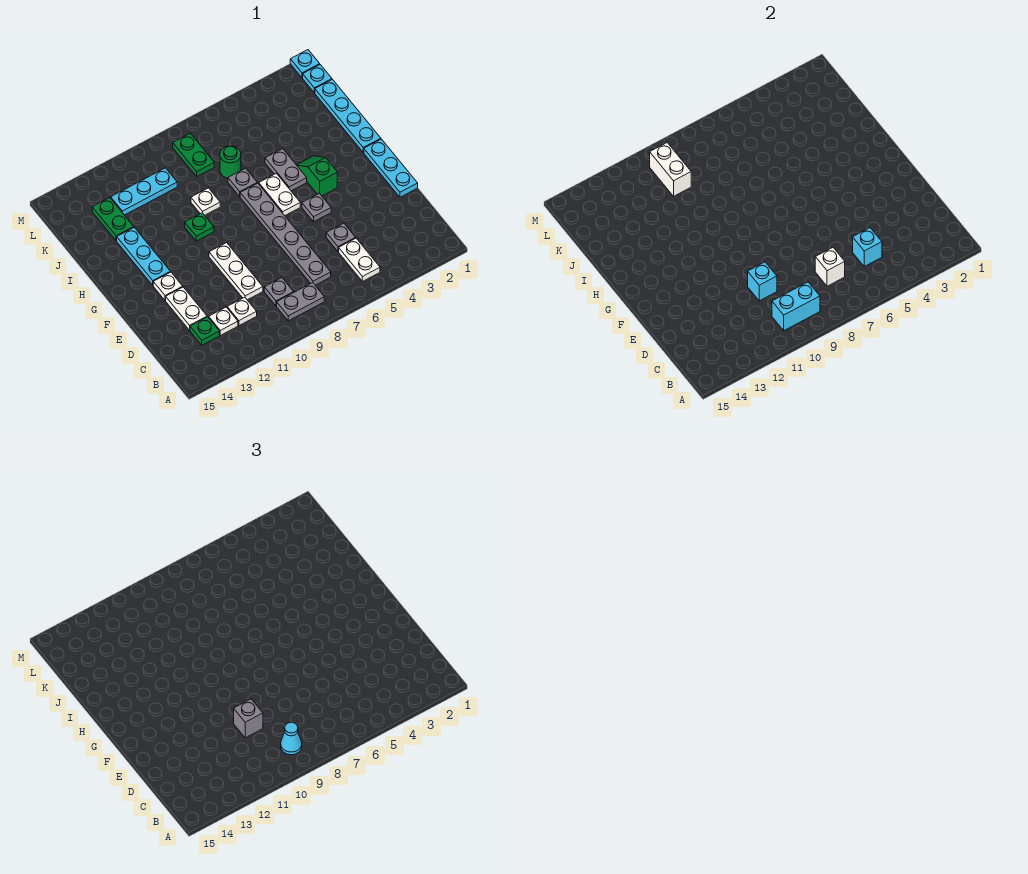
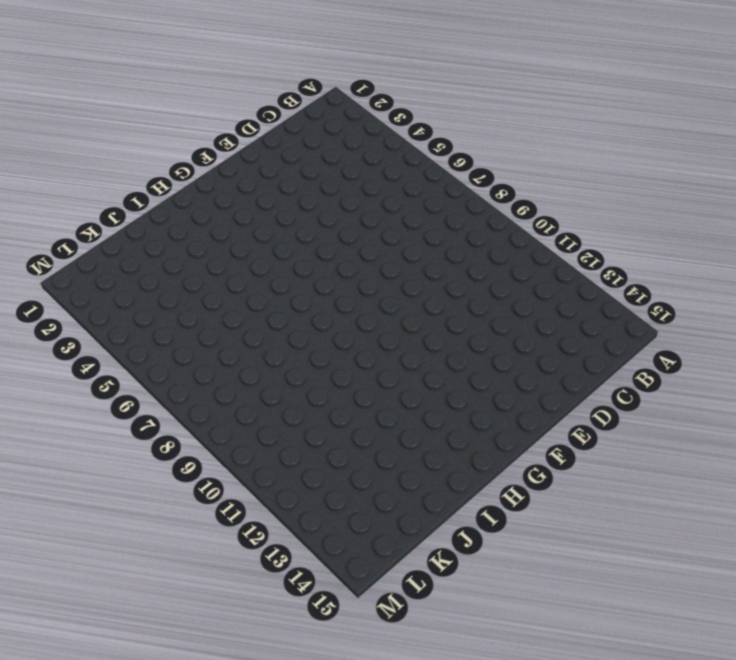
none -> white 1x2 plate [339,238,380,282]
none -> grey 1x2 plate [277,283,324,321]
none -> grey 1x6 plate [240,183,331,285]
none -> grey 1x1 plate [264,278,294,306]

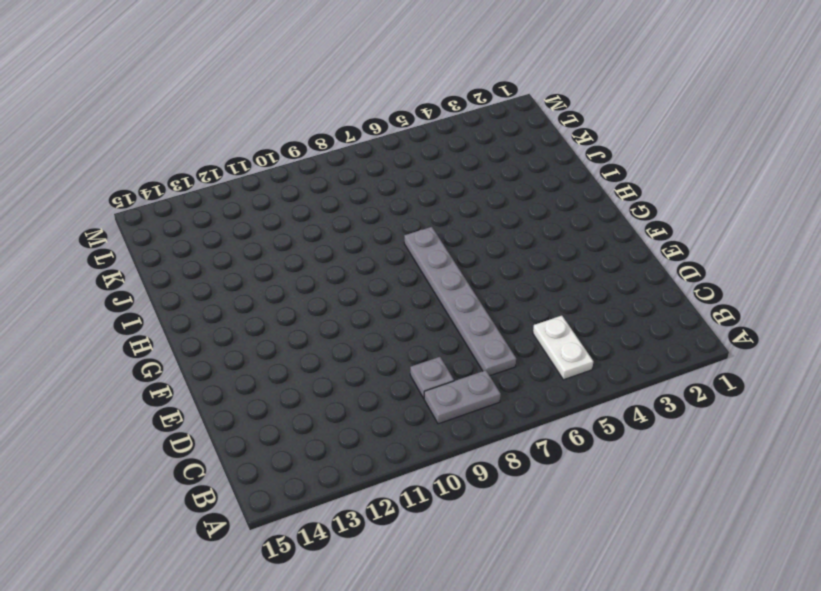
none -> white 1x1 plate [227,297,257,326]
none -> white 1x1 plate [209,307,238,335]
none -> green 1x1 plate [190,317,219,345]
none -> grey 1x1 plate [326,223,356,252]

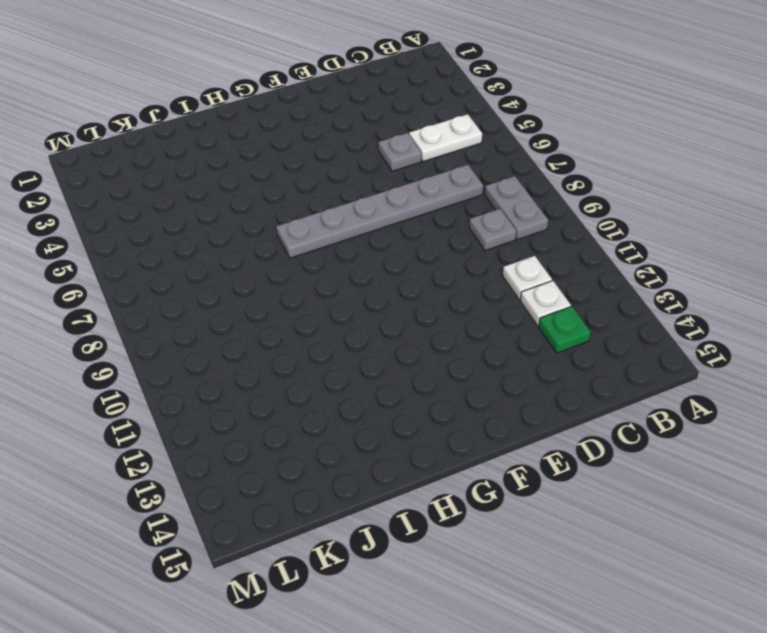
none -> white 1x3 plate [209,243,263,300]
none -> white 1x2 plate [166,287,207,330]
none -> cyan 1x3 plate [364,139,418,197]
none -> grey 1x1 plate [302,193,331,222]

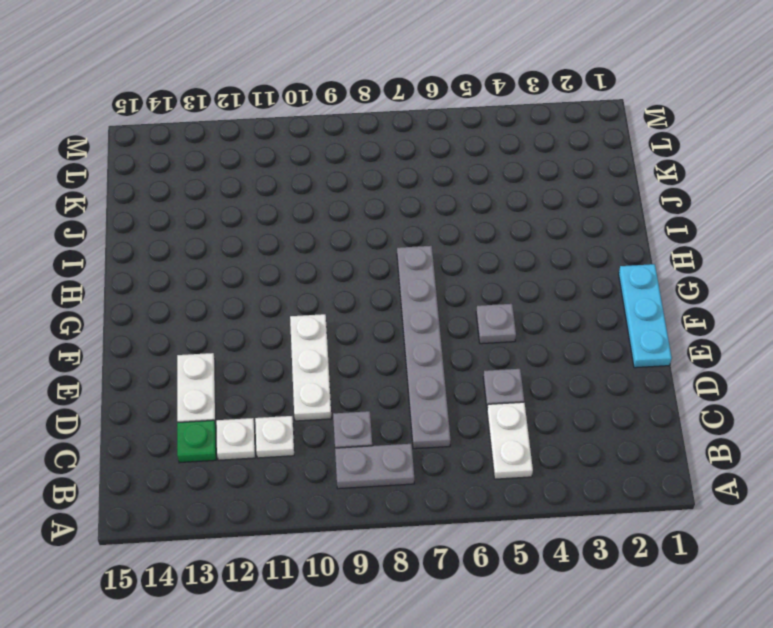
none -> white 1x1 plate [153,272,183,301]
none -> green 1x2 slope [297,156,337,196]
none -> white 1x2 plate [259,173,300,216]
none -> cyan 1x3 plate [117,228,170,285]

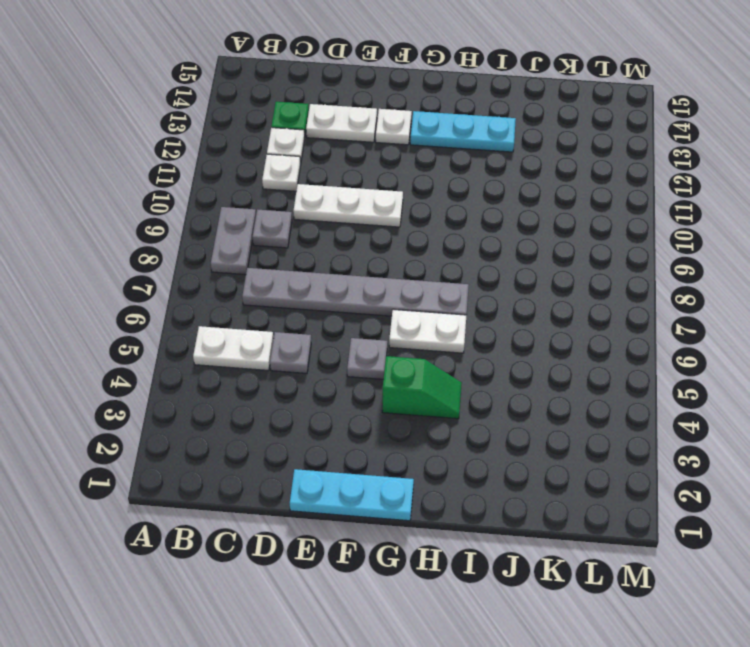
none -> cyan 1x4 plate [315,79,381,152]
none -> grey 1x2 plate [265,149,307,191]
none -> green 1x1 plate [185,213,214,241]
none -> grey 1x1 plate [228,168,257,196]

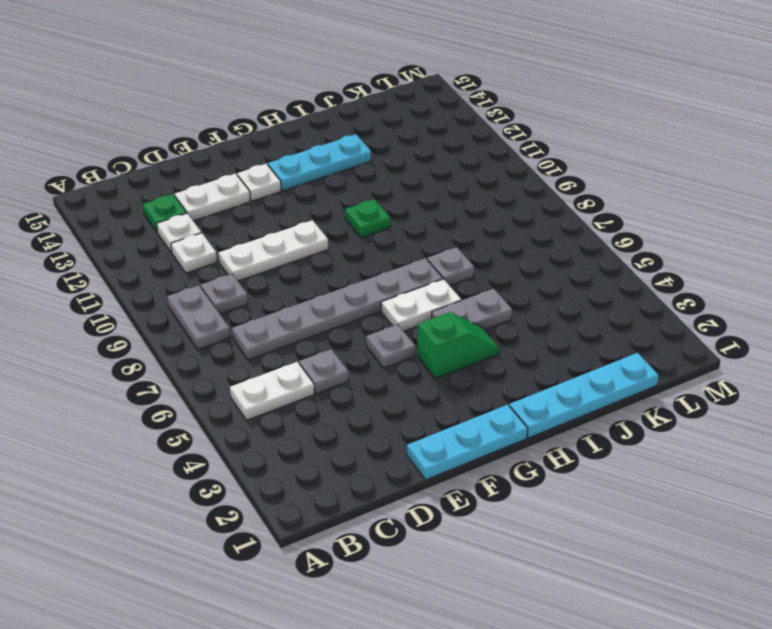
none -> white 1x1 plate [191,188,220,215]
none -> green 1x1 round brick [220,146,241,178]
none -> green 1x2 plate [92,198,134,241]
none -> green 1x2 plate [173,133,214,176]

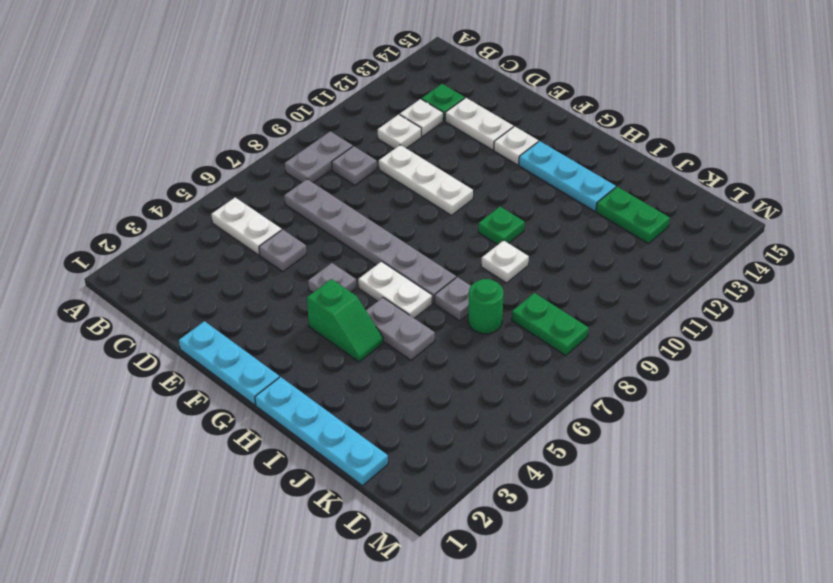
none -> cyan 1x3 plate [111,168,177,215]
none -> cyan 1x1 plate [303,65,332,93]
none -> cyan 1x1 plate [290,50,320,78]
none -> cyan 1x2 brick [772,282,820,331]

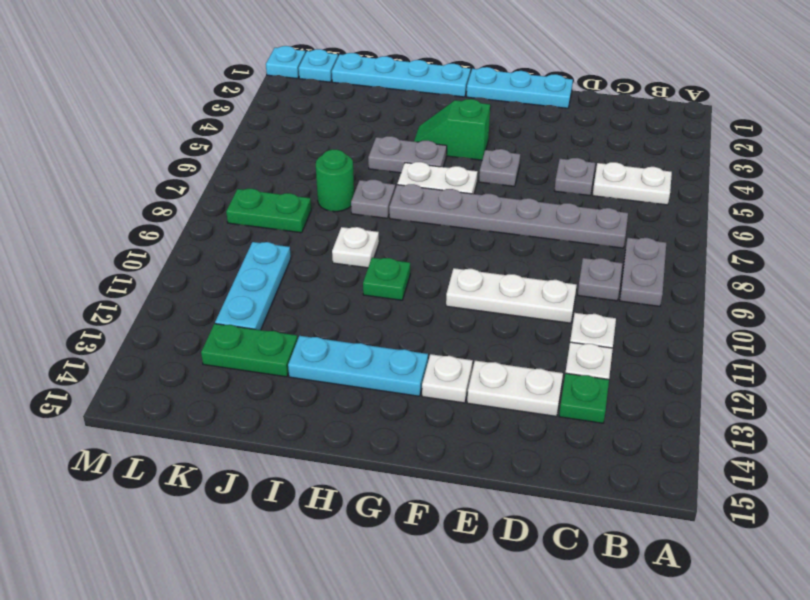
none -> cyan 1x2 brick [772,282,820,331]
none -> cyan 1x1 brick [853,228,882,266]
none -> white 1x1 brick [815,248,845,286]
none -> cyan 1x1 brick [748,262,777,301]

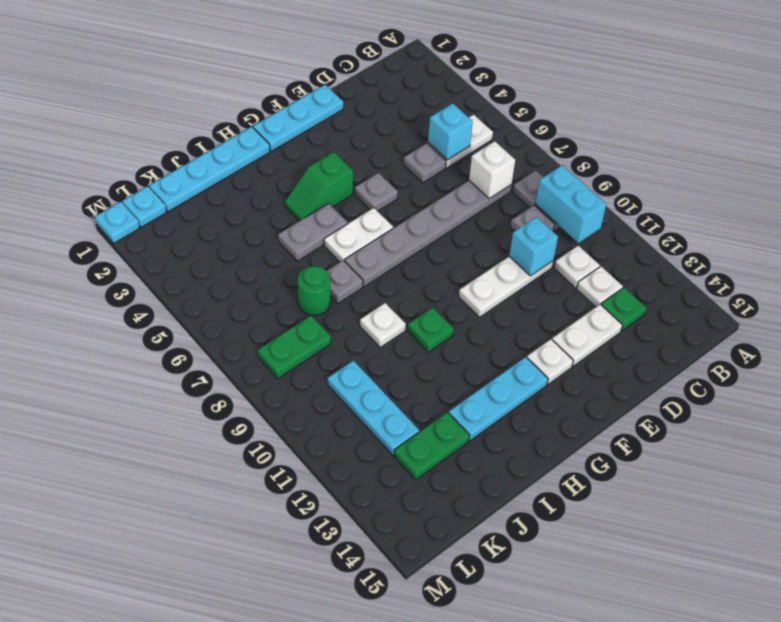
none -> white 1x2 brick [650,143,691,196]
none -> cyan 1x1 cone [281,723,302,755]
none -> grey 1x1 brick [234,699,263,738]

